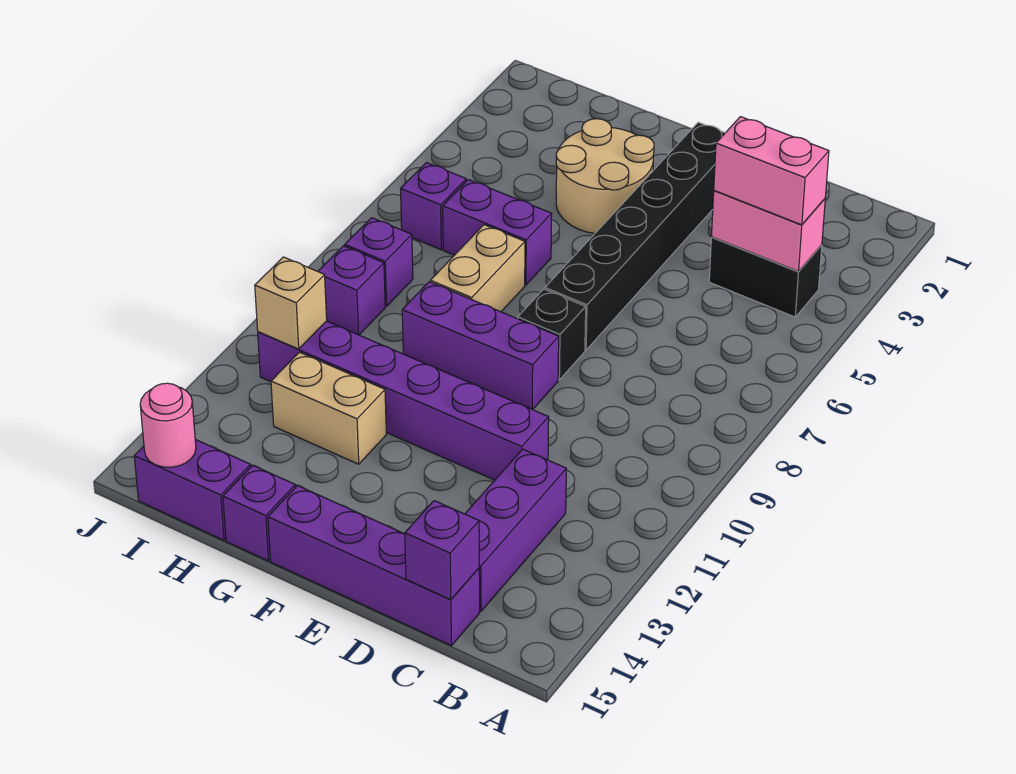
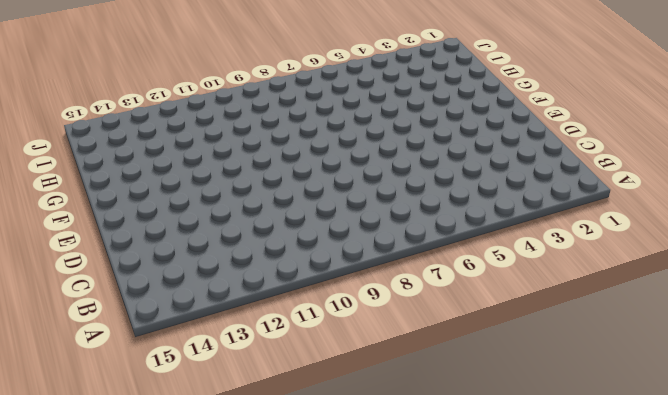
none -> black 1x2 brick [709,237,822,317]
none -> purple 1x3 brick [465,449,566,611]
none -> purple 1x4 brick [268,485,480,646]

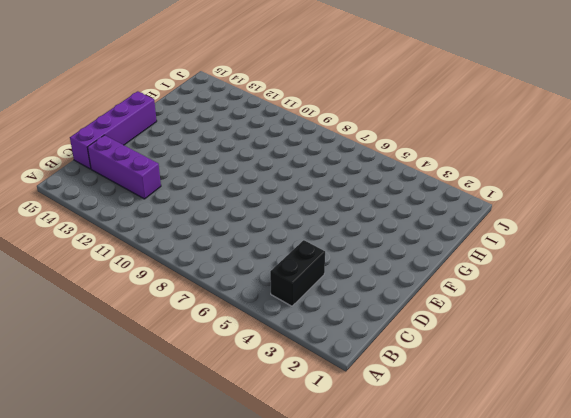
none -> purple 1x6 brick [258,321,549,480]
none -> black 1x6 brick [545,122,725,350]
none -> black 1x1 brick [518,289,586,380]

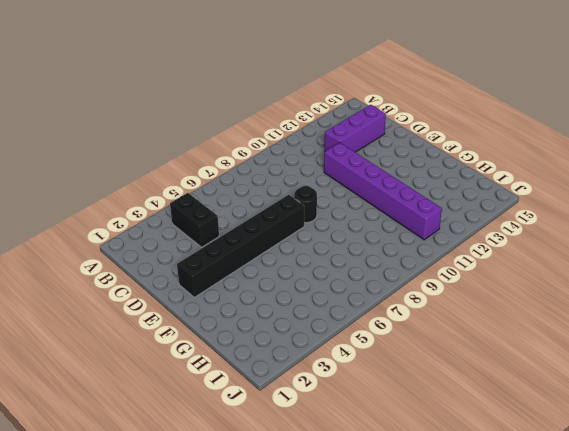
black 1x1 round brick [294,186,317,223] -> black 1x1 brick [518,289,586,380]
none -> purple 1x4 brick [268,485,480,646]
none -> purple 1x3 brick [402,282,559,410]
none -> tan 2x2 round brick [556,119,654,234]

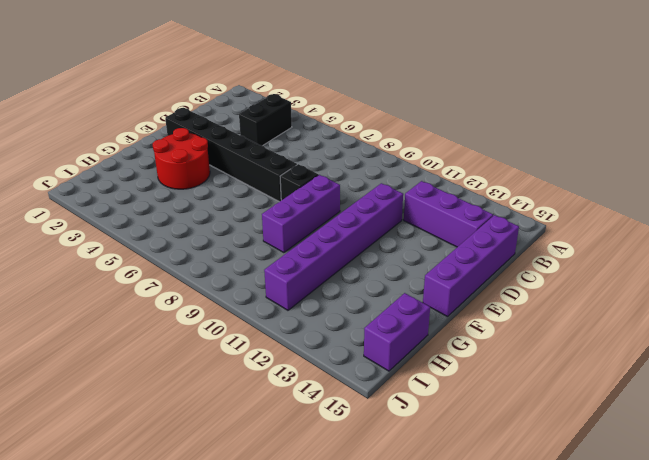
red 2x2 round brick [153,128,210,189] -> tan 2x2 round brick [556,119,654,234]
none -> purple 1x2 brick [443,180,552,285]
none -> tan 1x2 brick [430,225,525,312]
none -> tan 1x2 brick [271,352,386,464]

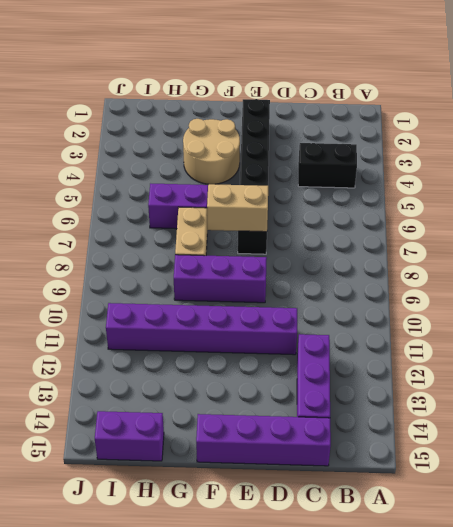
tan 1x2 brick [207,184,268,232] -> tan 1x2 brick moved to [271,352,386,464]
none -> black 1x1 brick [518,289,586,380]
none -> purple 1x1 brick [223,465,295,561]
none -> purple 1x1 brick [401,163,466,250]

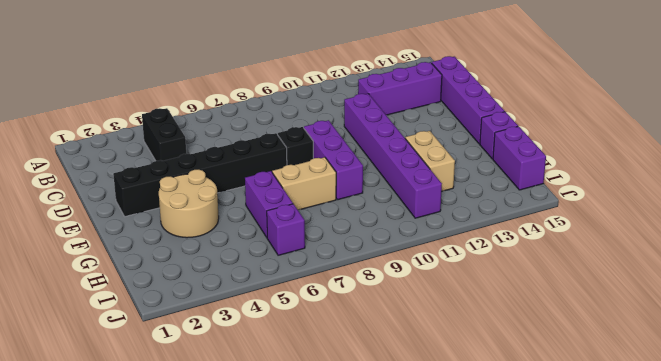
none -> purple 1x1 brick [345,218,413,306]
none -> purple 1x1 brick [318,246,385,335]
none -> pink 1x2 brick [712,191,825,271]

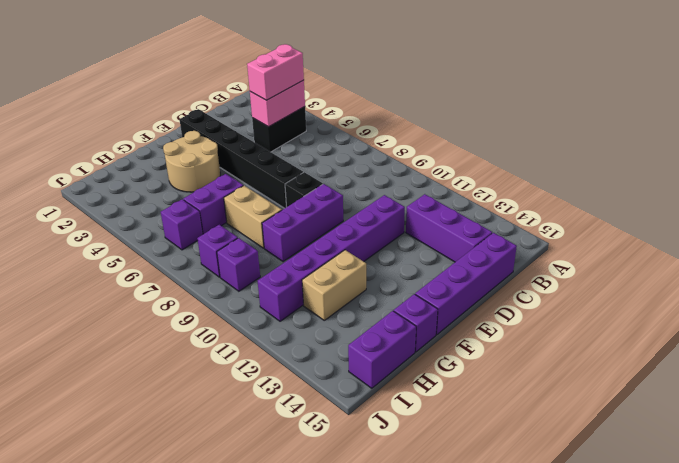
none -> purple 1x1 brick [405,501,479,600]
none -> tan 1x1 brick [255,257,327,349]
none -> pink 1x1 round brick [140,383,196,467]

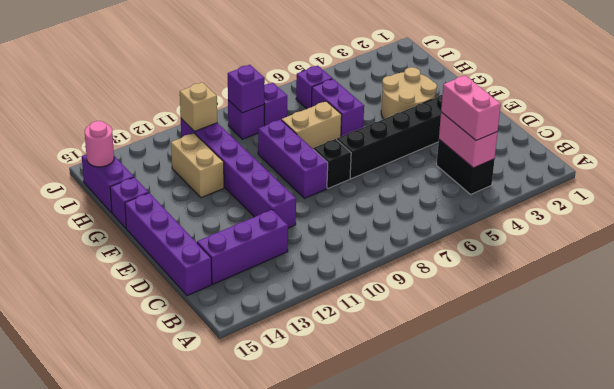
purple 1x1 brick [228,65,265,113] -> purple 1x1 brick moved to [405,501,479,600]

